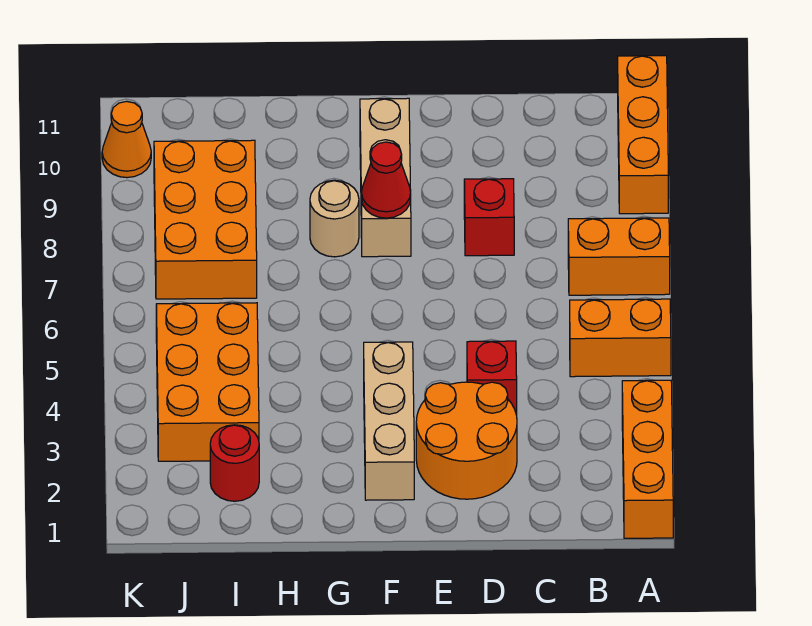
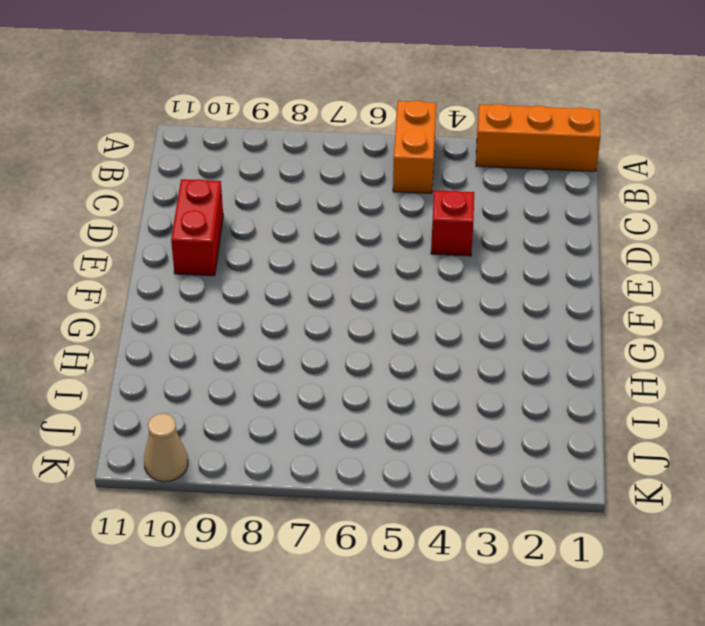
red 1x2 brick [171,179,223,276] -> none
tan 1x1 cone [144,413,188,482] -> orange 1x1 cone [102,101,151,178]
none -> orange 1x2 brick [568,218,670,295]
none -> orange 1x3 brick [618,56,668,214]
none -> orange 2x2 round brick [416,382,517,499]

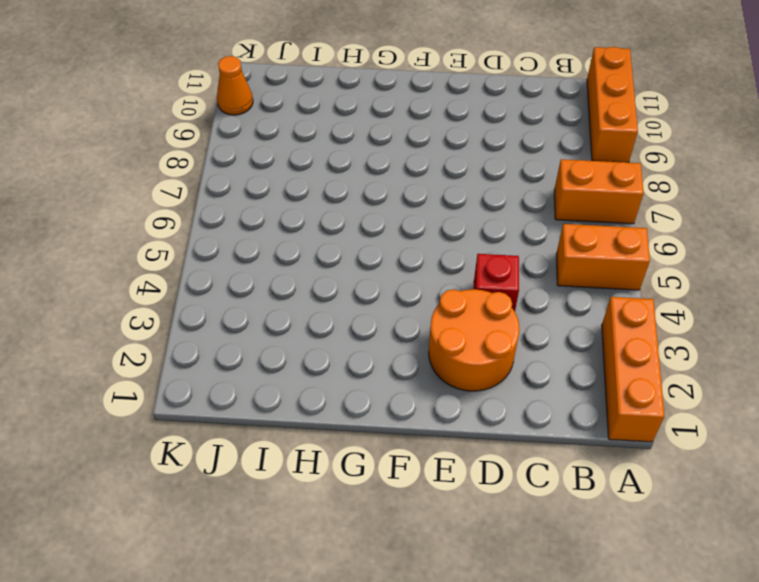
none -> red 1x1 brick [464,179,514,256]
none -> tan 1x3 brick [364,342,414,500]
none -> tan 1x3 brick [360,98,411,257]

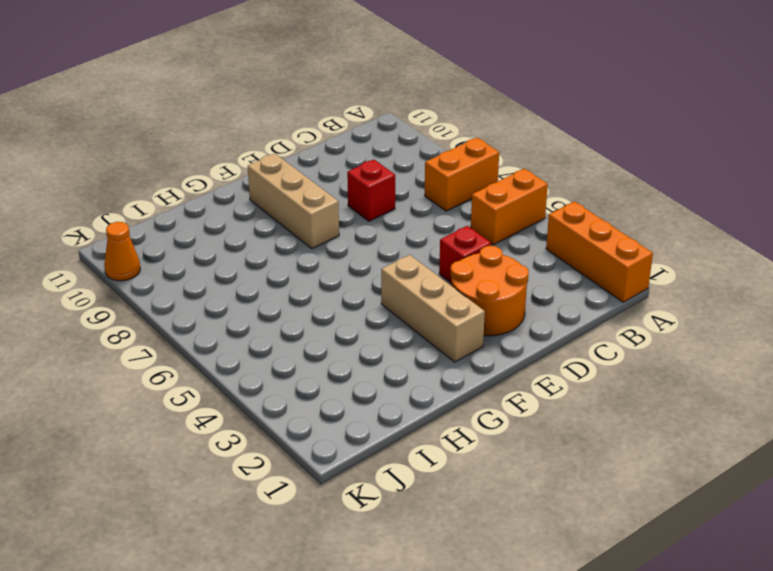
none -> orange 1x3 brick [618,56,668,214]
none -> tan 1x1 round brick [310,180,359,257]
none -> red 1x1 round brick [210,425,259,501]

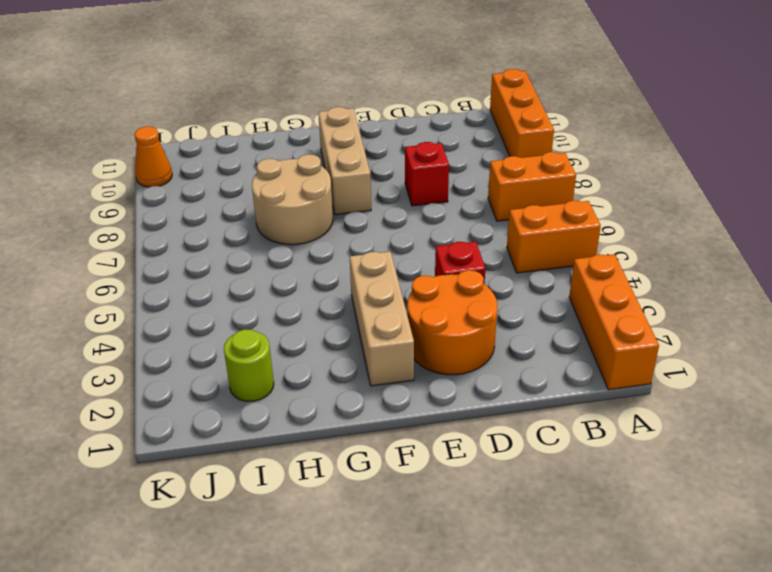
tan 2x2 round brick [252,154,333,245] -> tan 1x1 round brick [310,180,359,257]
lime 1x1 round brick [224,329,274,401] -> red 1x1 round brick [210,425,259,501]
none -> orange 2x3 brick [156,303,259,461]
none -> orange 2x3 brick [154,140,257,299]
none -> red 1x1 cone [361,142,411,218]

